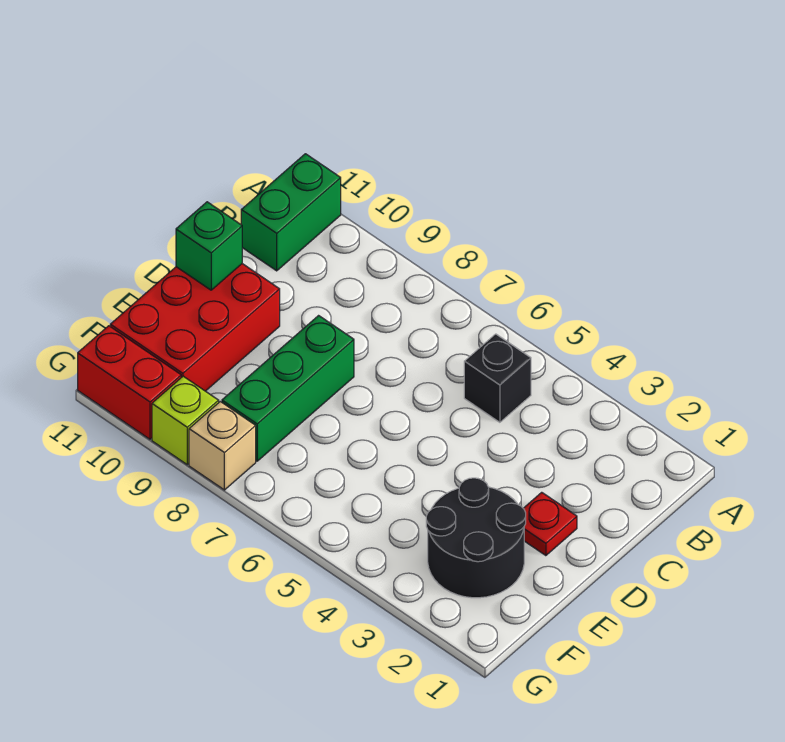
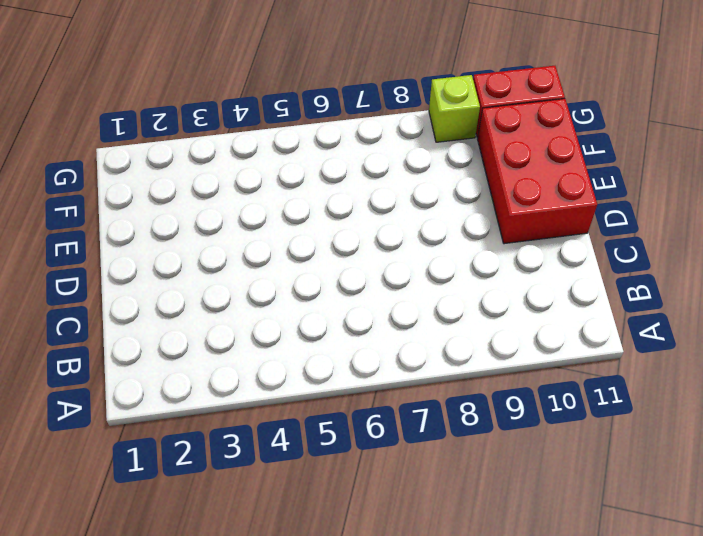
none -> green 1x2 brick [241,154,341,271]
none -> black 1x1 brick [464,334,531,422]

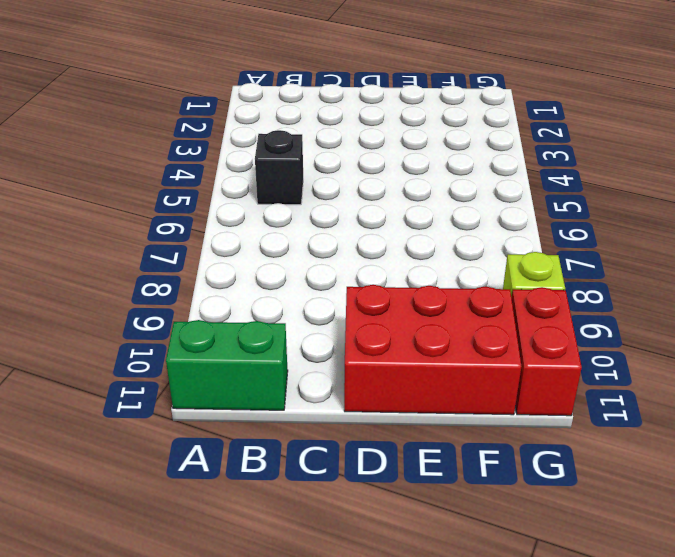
none -> red 1x1 plate [523,492,577,556]
none -> green 1x3 brick [222,316,354,461]

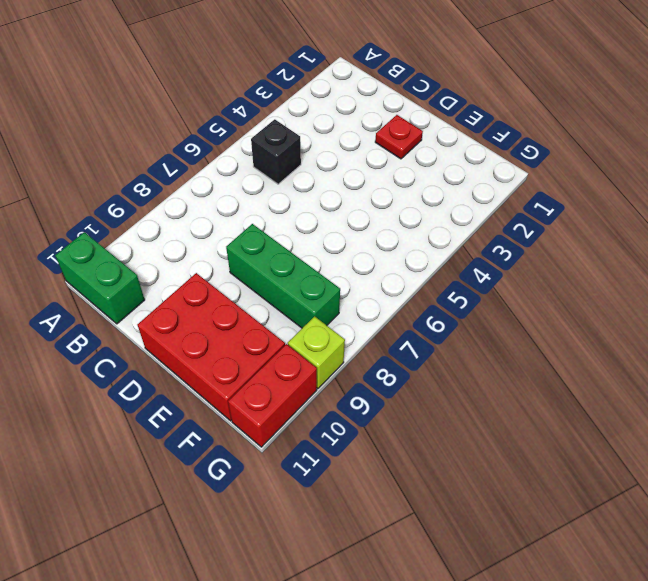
none -> black 2x2 round brick [426,478,526,598]
none -> tan 1x1 brick [189,402,256,490]

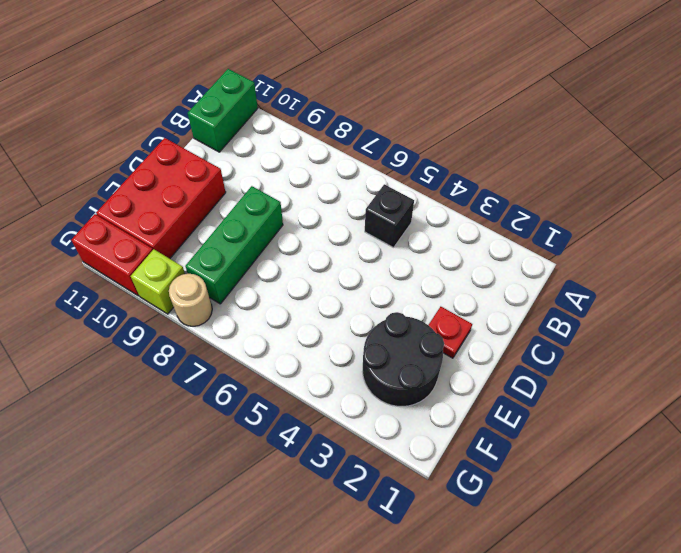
tan 1x1 round brick [169,274,212,326] -> tan 1x1 brick [189,402,256,490]
none -> green 1x1 brick [176,202,242,290]

